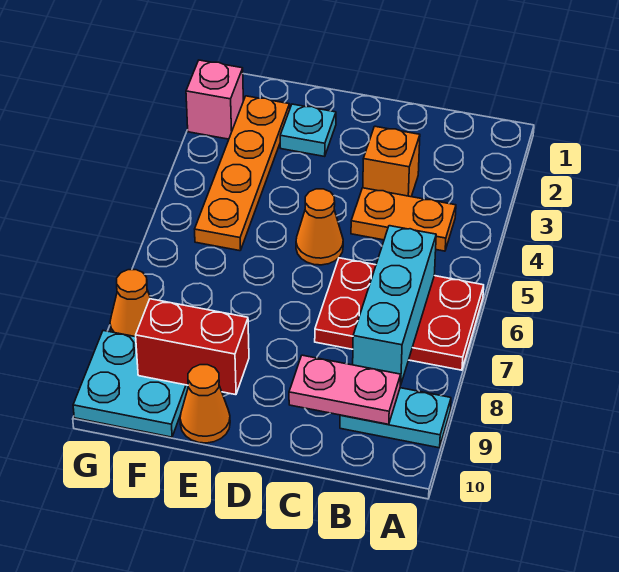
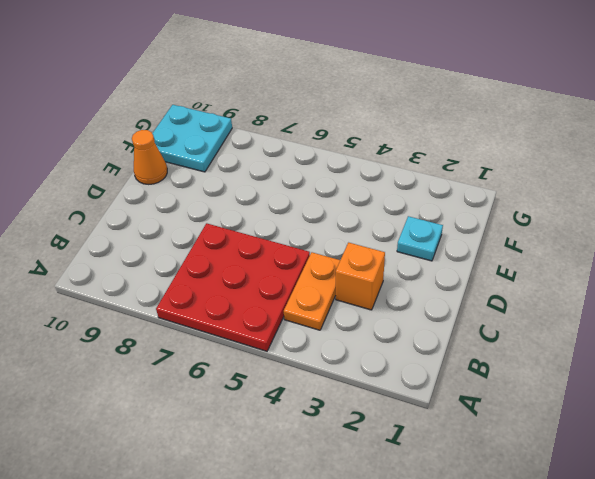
red 3x3 plate [156,223,310,351] -> red 2x3 plate [315,258,484,370]
none -> cyan 1x2 plate [340,388,451,448]
none -> orange 1x1 cone [296,189,343,265]
none -> orange 1x4 plate [195,96,290,251]

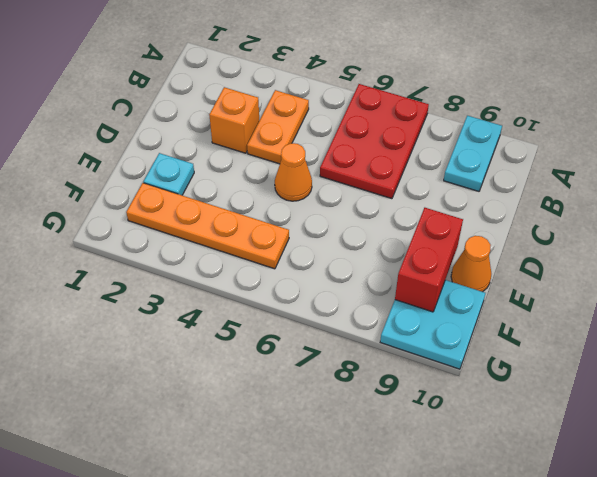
none -> pink 1x1 brick [186,60,243,139]
none -> orange 1x1 cone [110,270,151,337]
none -> cyan 1x3 brick [353,226,436,385]

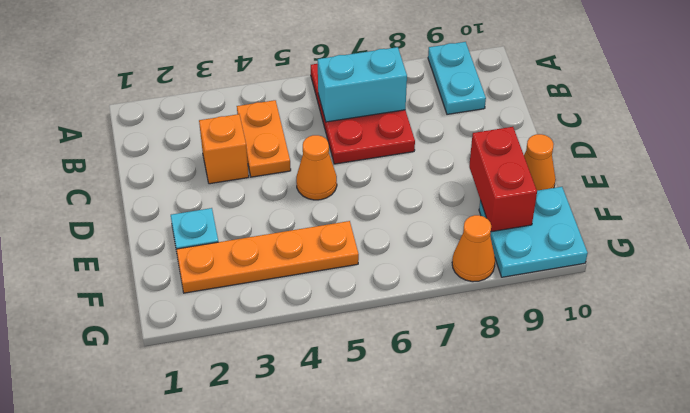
cyan 1x2 brick [318,47,407,122] -> cyan 1x3 brick [353,226,436,385]
none -> pink 1x1 brick [186,60,243,139]
none -> pink 1x2 plate [289,355,401,424]

